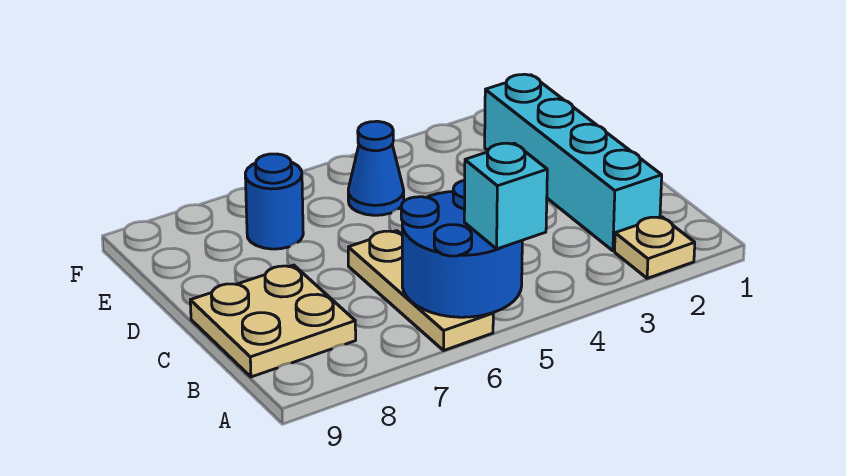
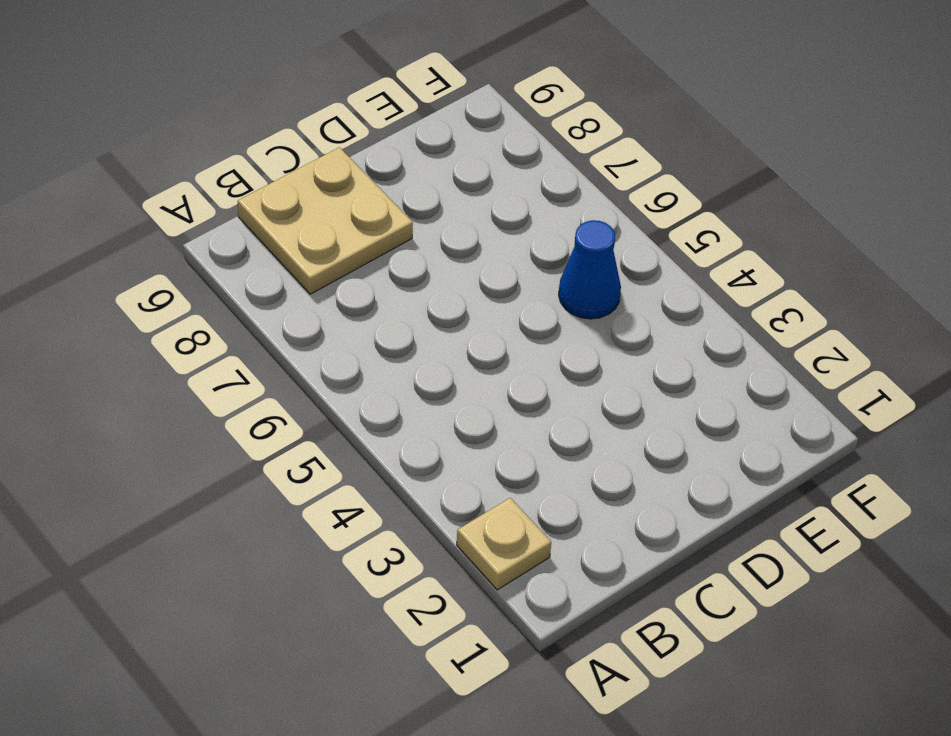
none -> tan 1x3 plate [348,231,493,350]
none -> cyan 1x4 brick [485,74,662,251]

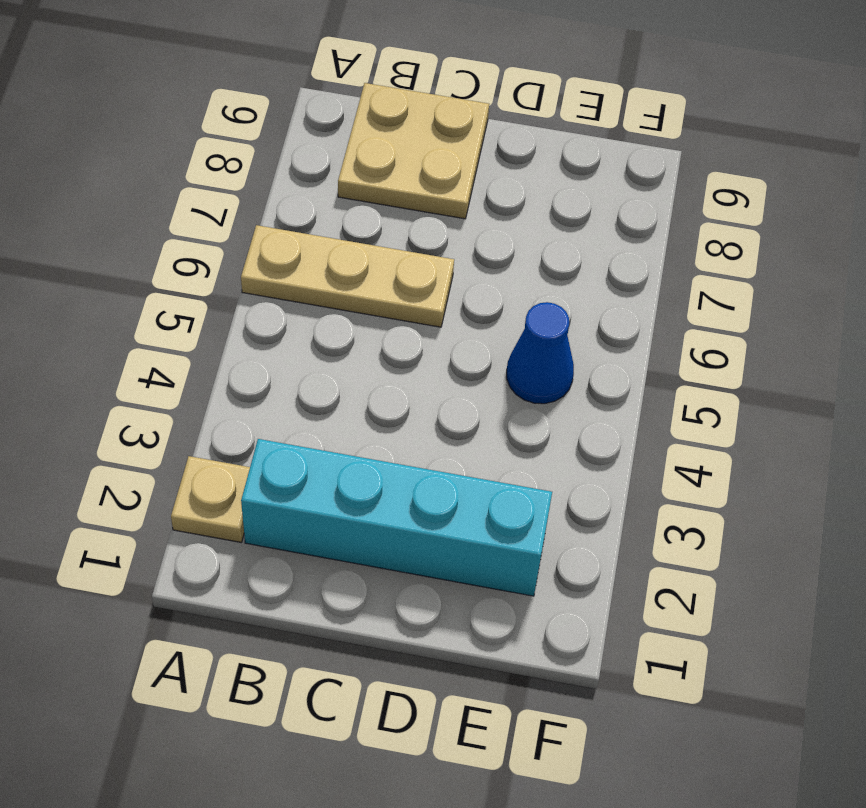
none -> blue 1x1 round brick [245,154,303,249]
none -> blue 2x2 round brick [401,180,522,317]

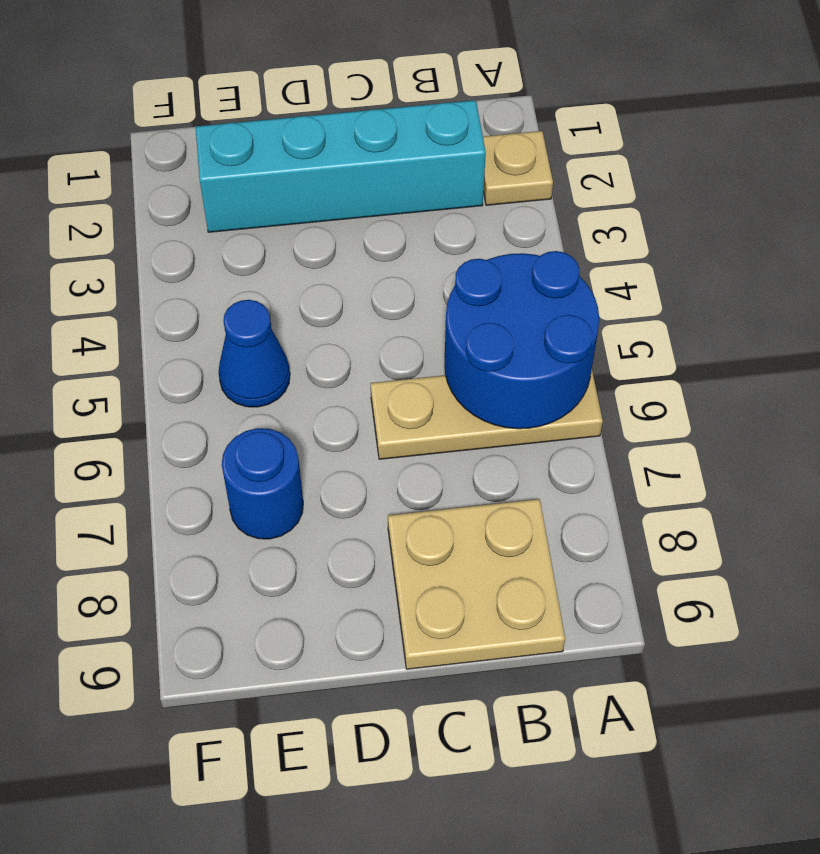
none -> cyan 1x1 brick [464,143,547,249]

